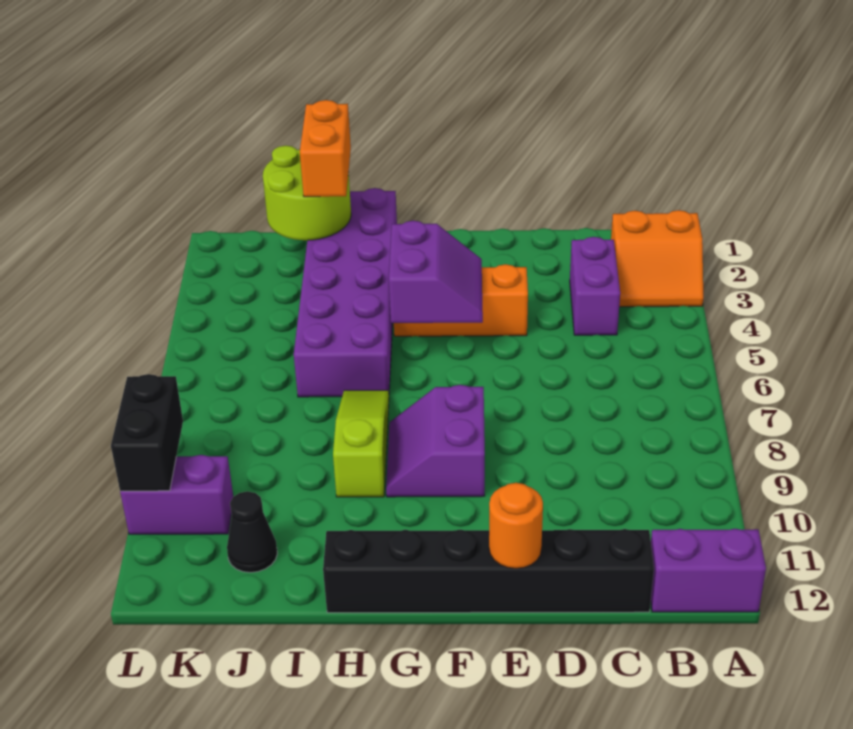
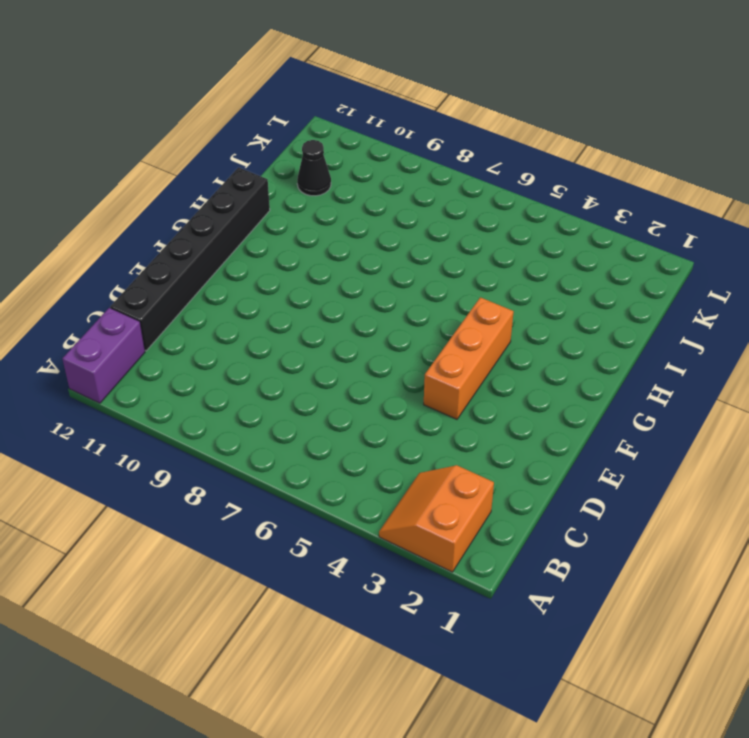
none -> purple 1x2 brick [570,237,620,335]
none -> purple 2x2 slope [386,385,485,497]
none -> purple 2x6 brick [294,188,397,397]

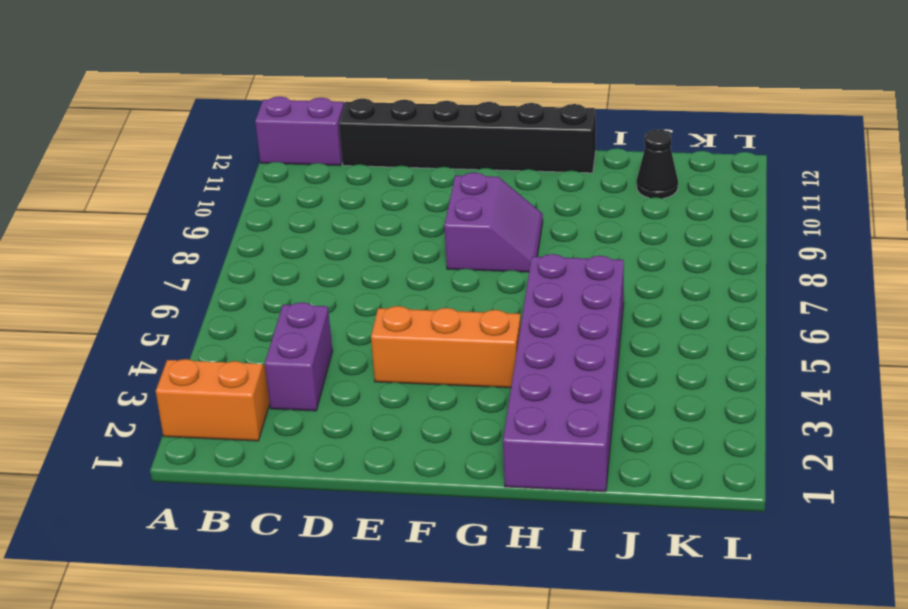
none -> lime 1x3 slope [333,390,389,497]
none -> purple 1x2 brick [120,455,233,534]
none -> orange 1x1 round brick [489,483,543,568]

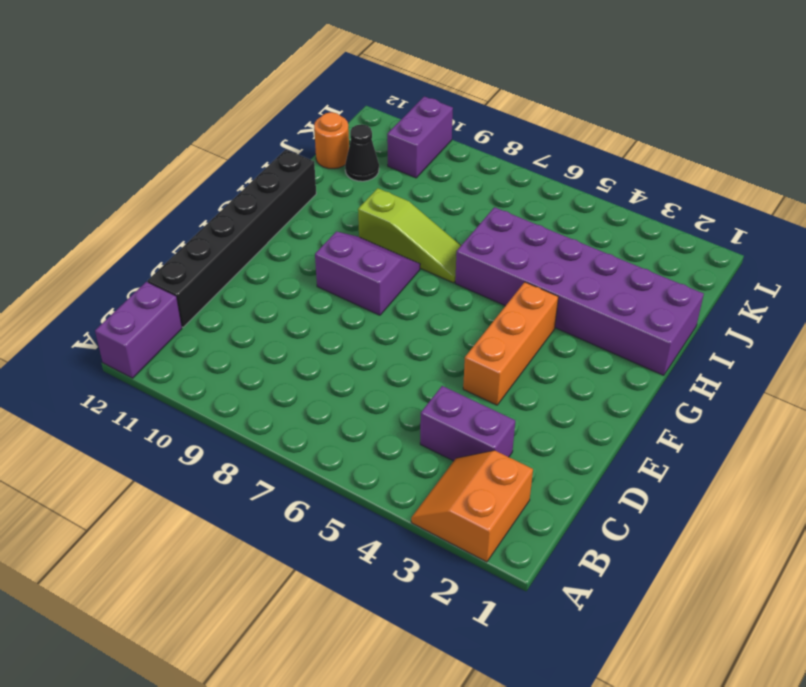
orange 1x1 round brick [314,112,349,169] -> orange 1x1 round brick moved to [489,483,543,568]
none -> purple 2x2 slope [389,221,483,323]
none -> lime 2x2 round brick [263,146,351,240]
none -> black 1x2 brick [111,374,183,491]

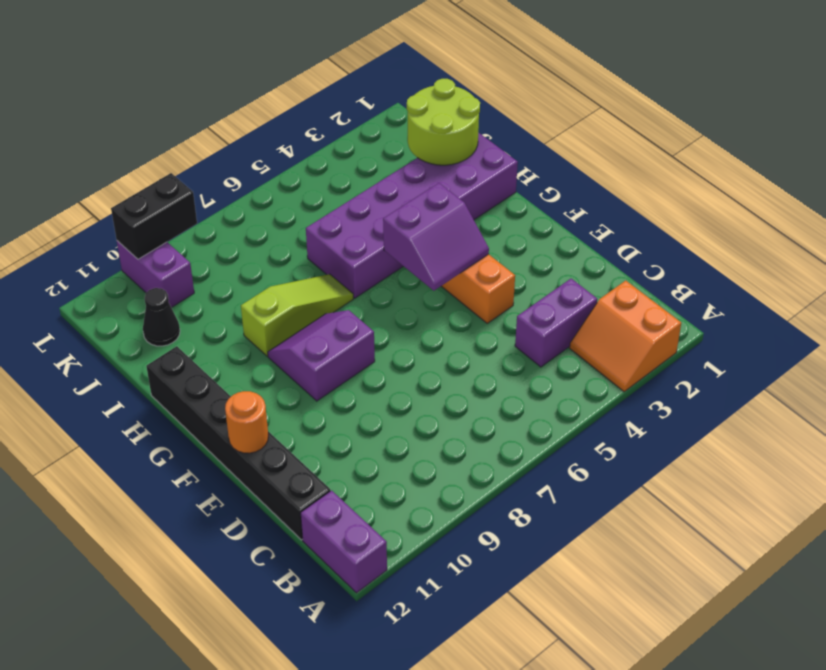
none -> orange 1x2 brick [300,100,351,197]

